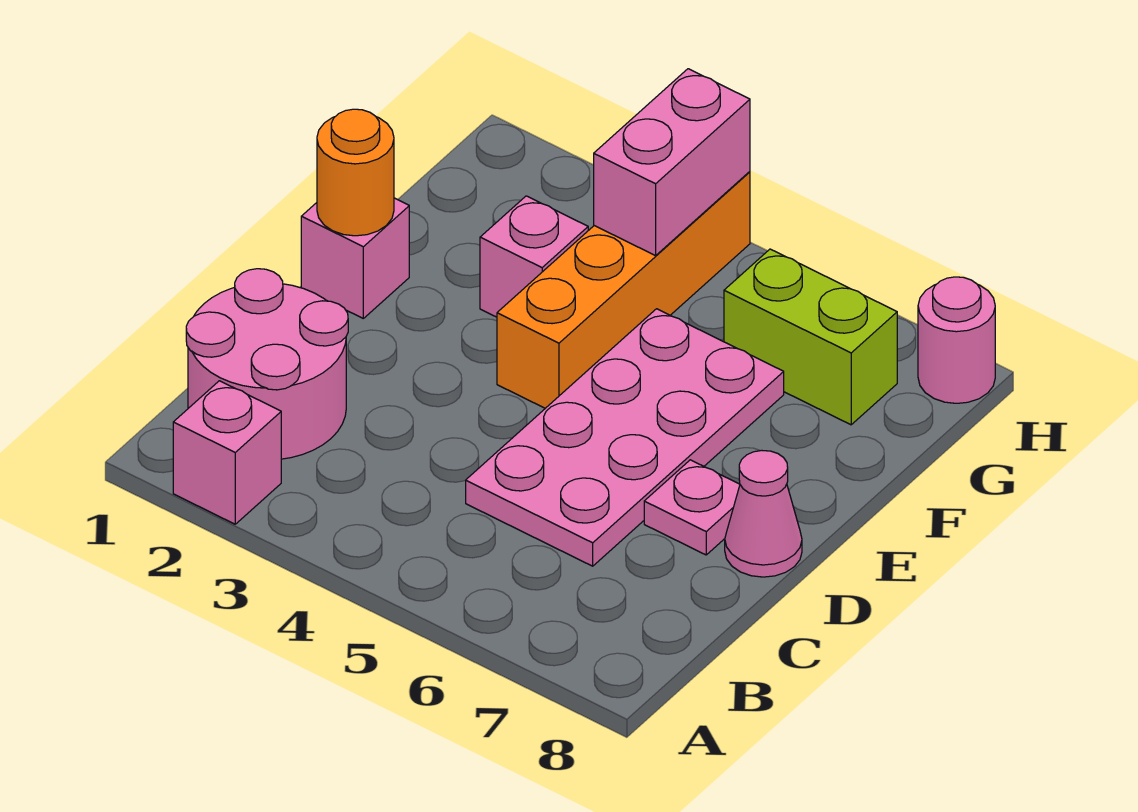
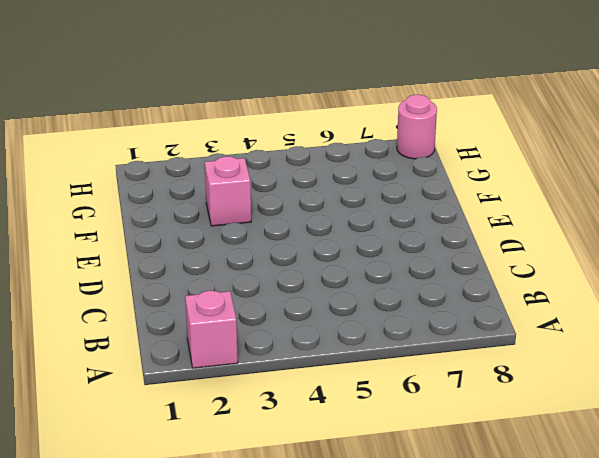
none -> pink 2x2 round brick [186,269,348,459]
none -> pink 2x4 plate [466,309,784,566]
none -> pink 1x1 plate [644,460,740,555]

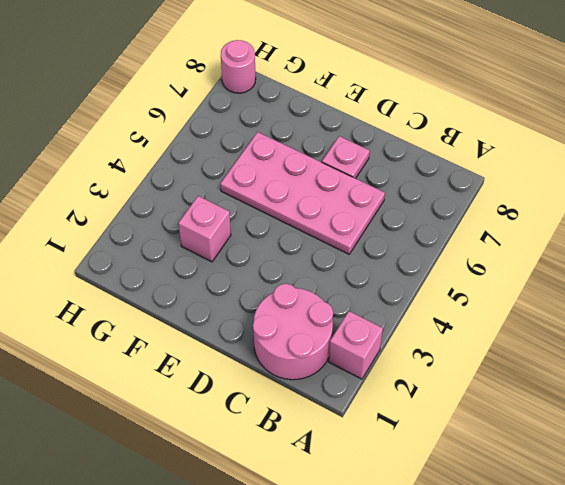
none -> pink 1x1 cone [725,451,802,577]
none -> pink 1x1 brick [301,198,409,318]
none -> orange 1x4 brick [497,172,750,408]

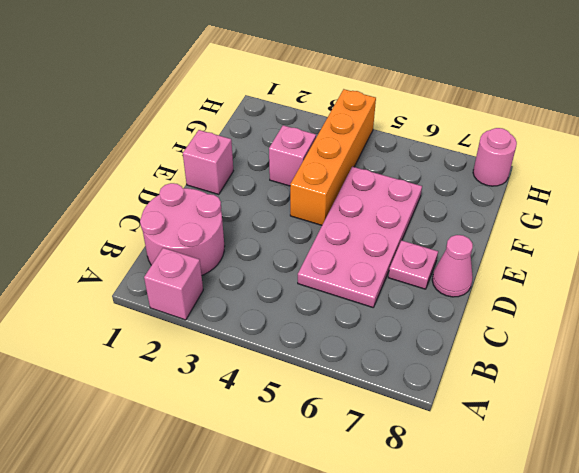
none -> lime 1x2 brick [724,249,897,425]
none -> orange 1x1 round brick [317,109,394,236]
none -> pink 1x2 brick [594,69,750,256]

